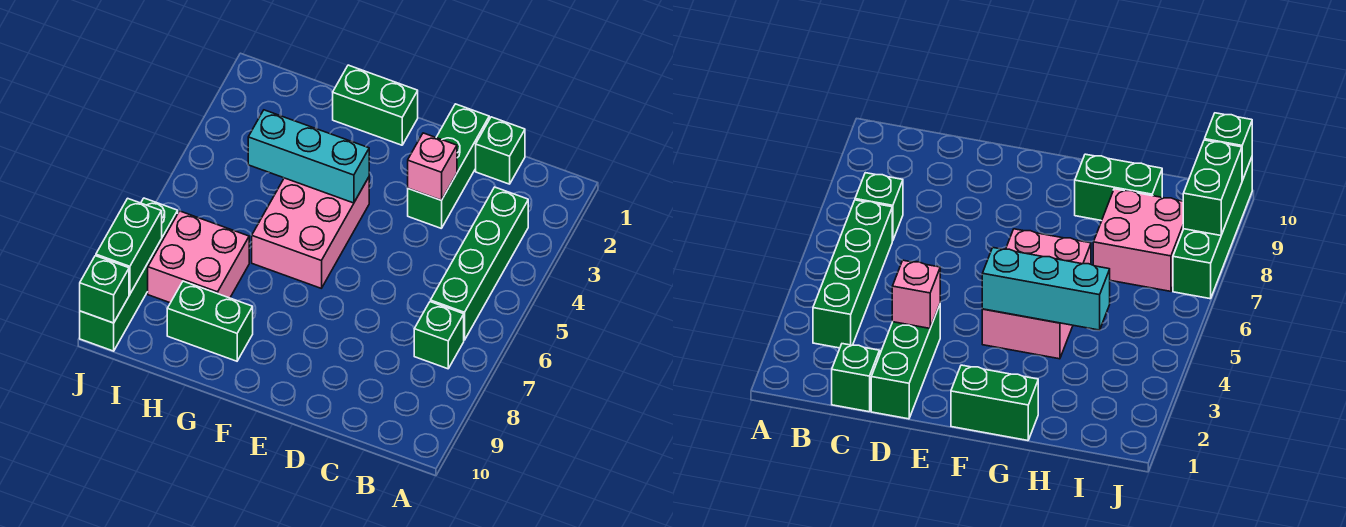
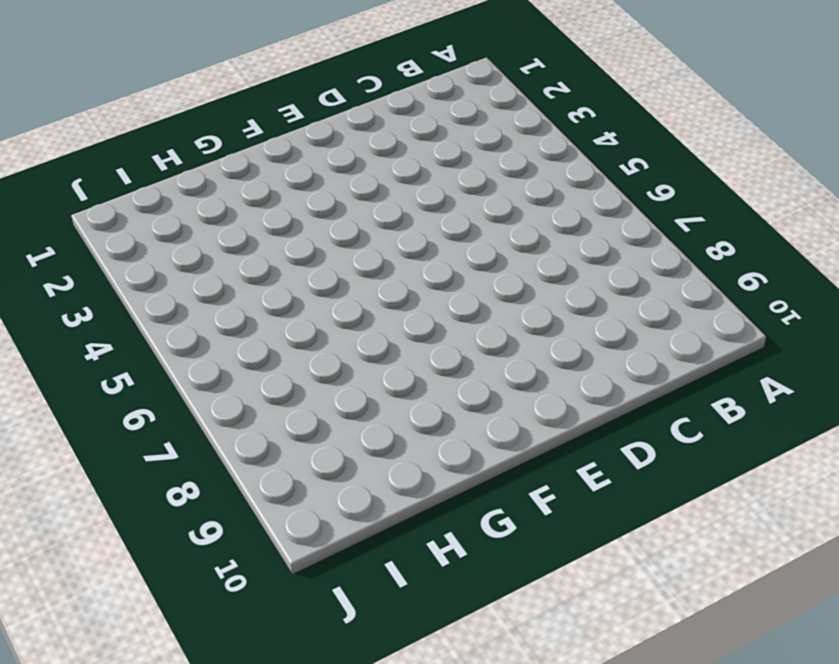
none -> green 1x4 brick [431,187,528,340]
none -> green 1x1 brick [414,302,464,369]
none -> green 1x1 brick [476,117,525,184]

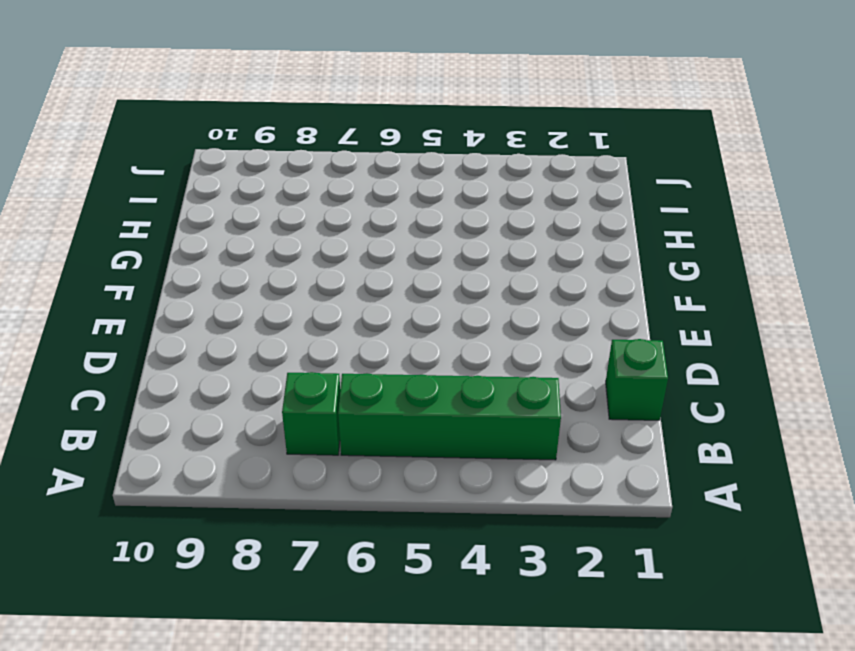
none -> green 1x3 brick [408,104,489,228]
none -> green 1x2 brick [333,65,418,145]
none -> pink 2x3 brick [252,177,369,288]

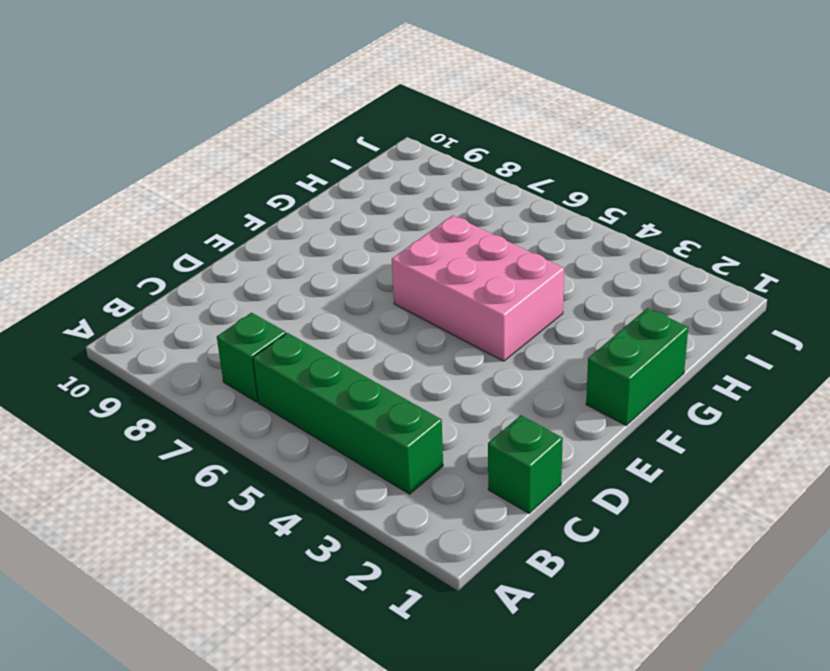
none -> green 1x3 brick [408,104,489,228]
none -> green 1x2 brick [167,281,253,361]
none -> pink 2x2 brick [148,211,249,303]

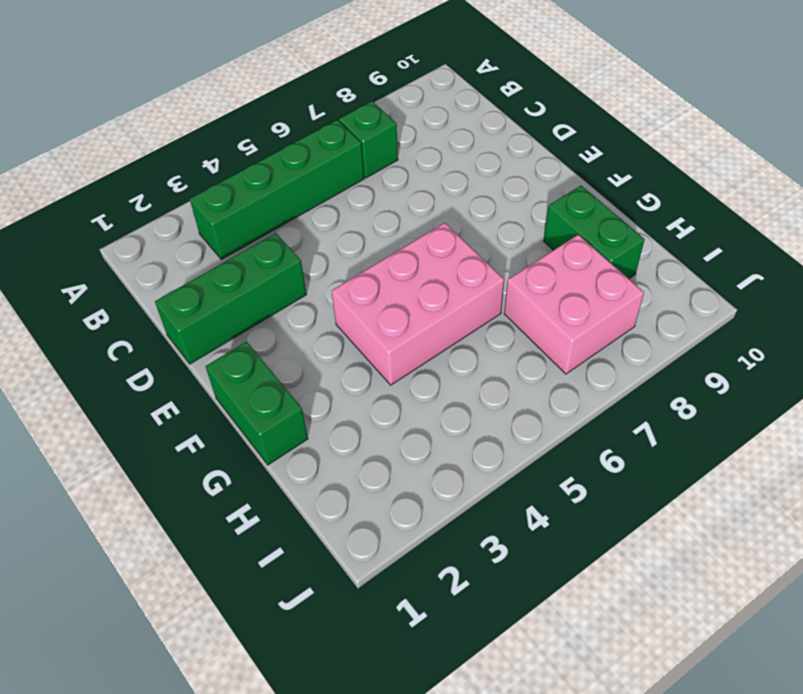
none -> green 1x1 brick [476,117,525,184]
none -> green 1x4 brick [80,198,178,351]
none -> pink 1x1 brick [408,133,457,200]

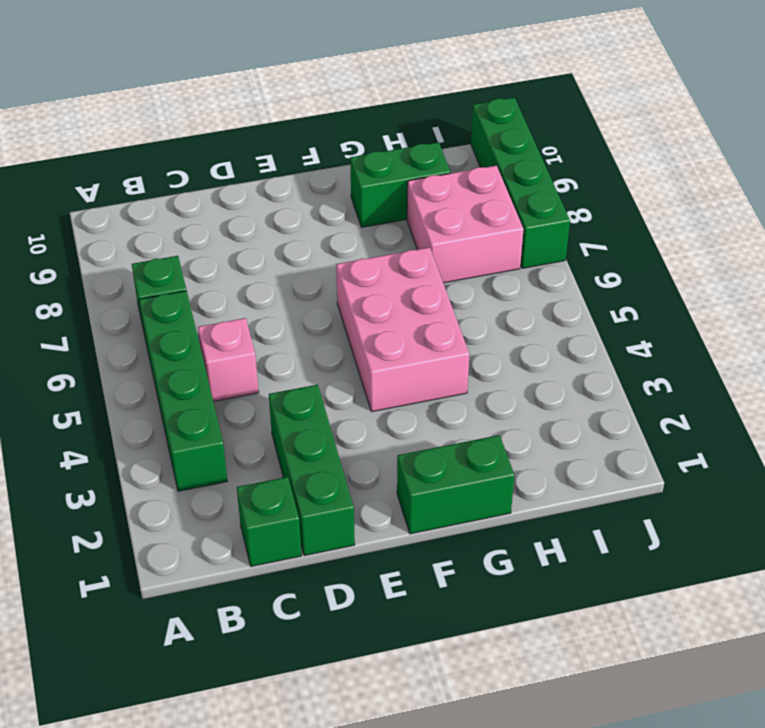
pink 1x1 brick [198,318,259,402] -> pink 1x1 brick moved to [408,133,457,200]
none -> cyan 1x3 brick [248,110,369,203]
none -> green 1x2 brick [96,198,162,294]
none -> green 1x1 brick [80,256,129,323]

